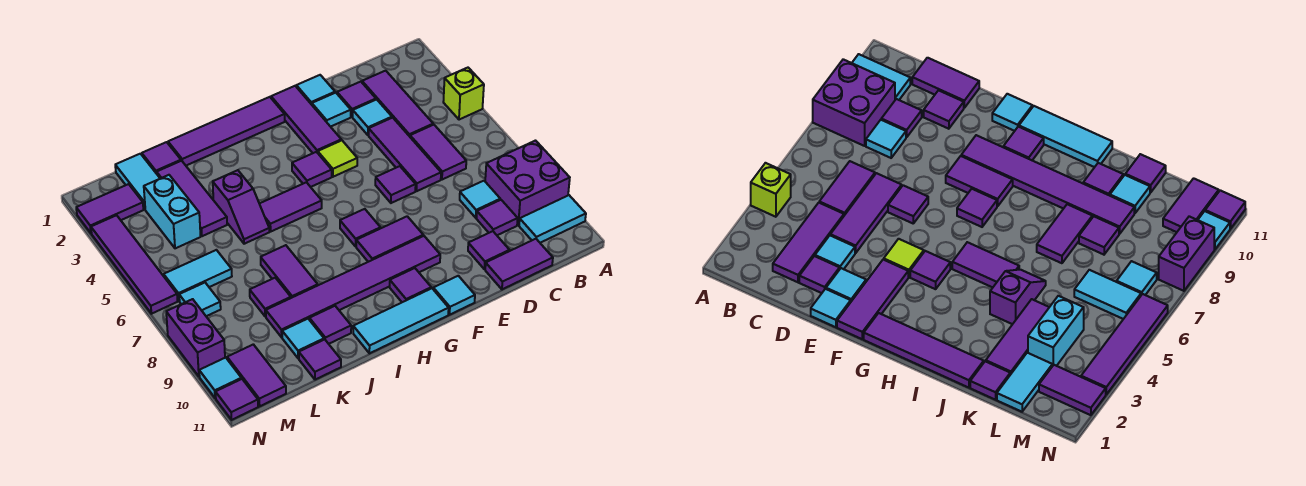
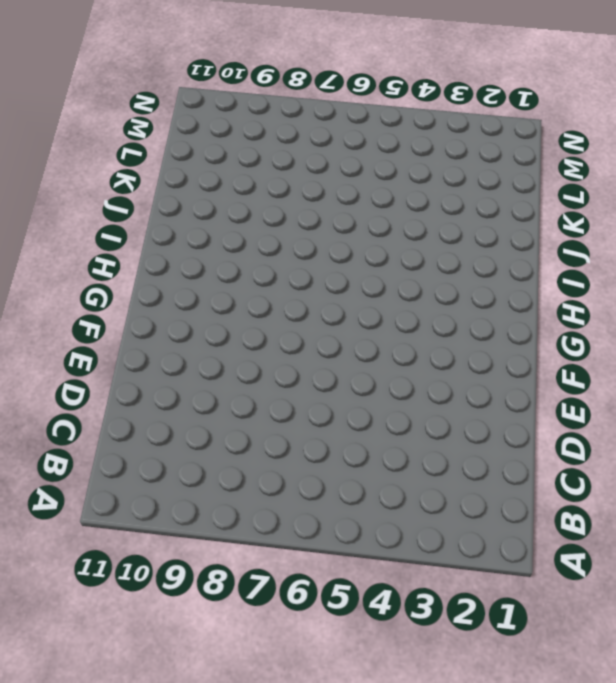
none -> lime 1x1 brick [443,68,484,120]
none -> purple 2x2 brick [485,141,570,225]
none -> cyan 1x2 tile [519,195,586,243]
none -> purple 1x3 tile [362,71,433,136]

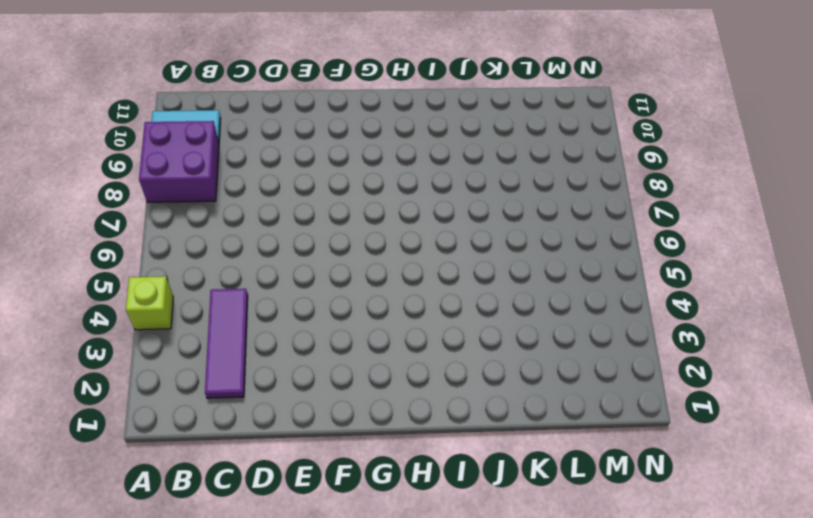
none -> purple 1x2 tile [410,125,466,180]
none -> cyan 1x1 tile [460,181,500,218]
none -> purple 1x1 tile [476,200,518,235]
none -> purple 1x2 tile [485,239,553,289]

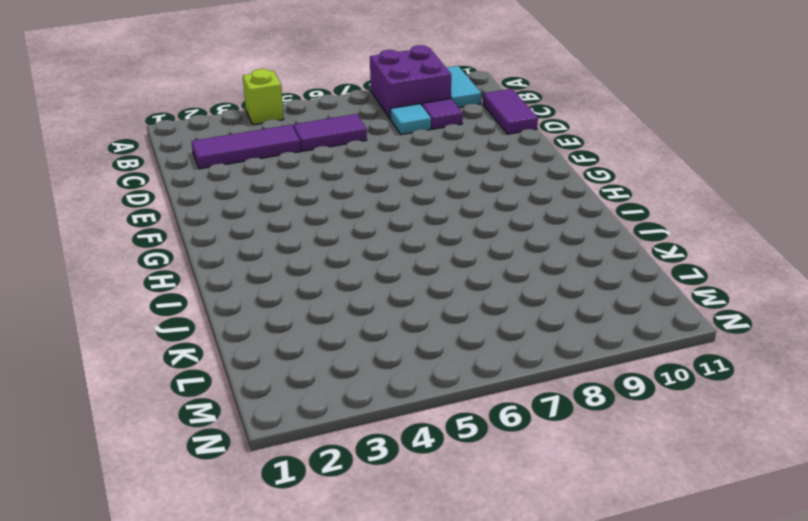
none -> purple 1x1 tile [337,82,376,117]
none -> cyan 1x1 tile [353,99,392,135]
none -> purple 1x3 tile [369,118,441,191]
none -> purple 1x1 tile [468,231,509,269]

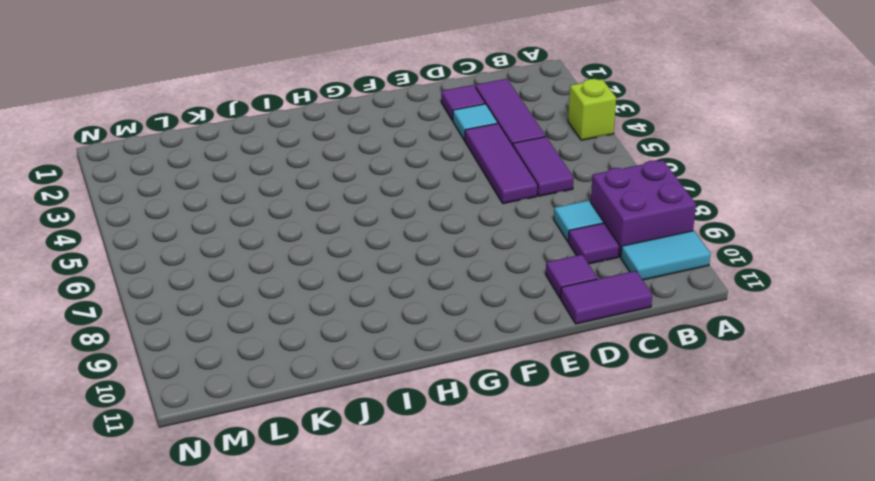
none -> cyan 1x1 tile [296,75,335,105]
none -> cyan 1x1 tile [312,93,351,127]
none -> purple 1x1 tile [375,166,416,203]
none -> purple 1x3 tile [271,86,341,153]

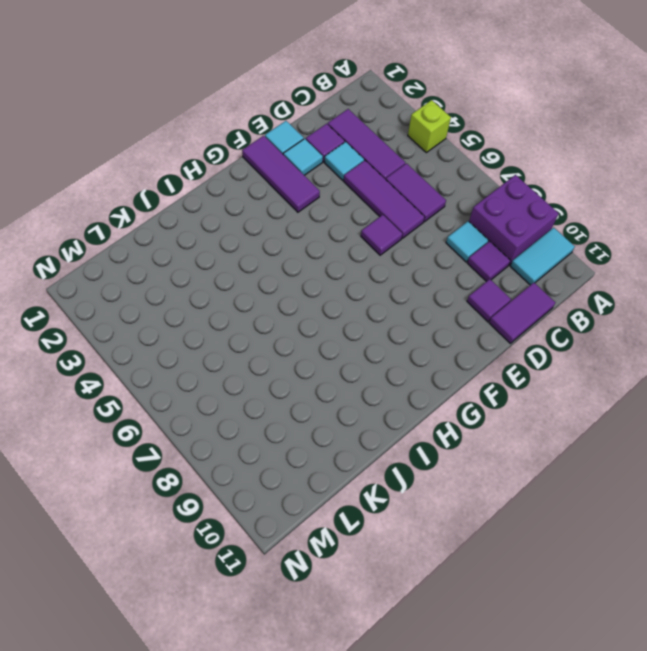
none -> lime 1x1 tile [318,140,357,177]
none -> purple 1x2 tile [356,216,423,262]
none -> purple 1x6 tile [266,236,440,337]
none -> cyan 1x1 tile [433,276,475,315]

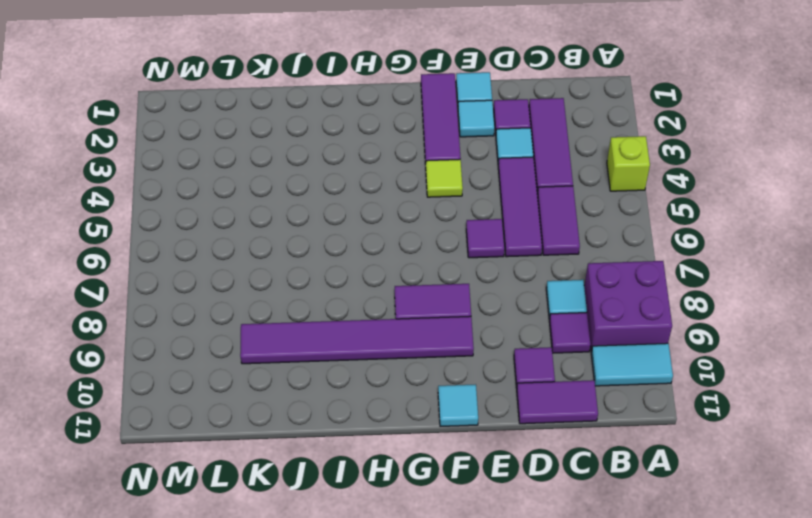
none -> purple 1x4 tile [168,97,285,165]
none -> purple 1x1 tile [292,152,332,187]
none -> purple 1x1 tile [340,209,381,246]
none -> purple 1x1 tile [390,268,431,302]

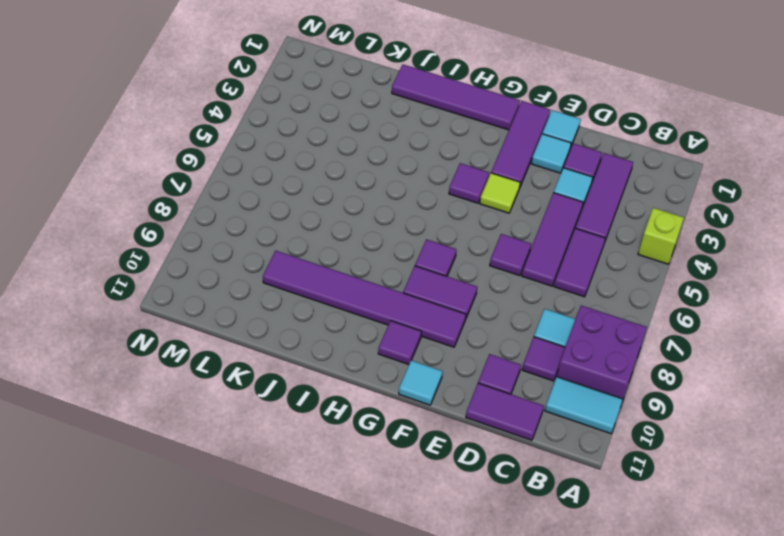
none -> cyan 1x3 tile [353,288,449,353]
none -> purple 1x2 tile [260,182,322,231]
none -> purple 1x2 slope [213,170,269,244]
none -> purple 1x2 tile [261,245,318,298]

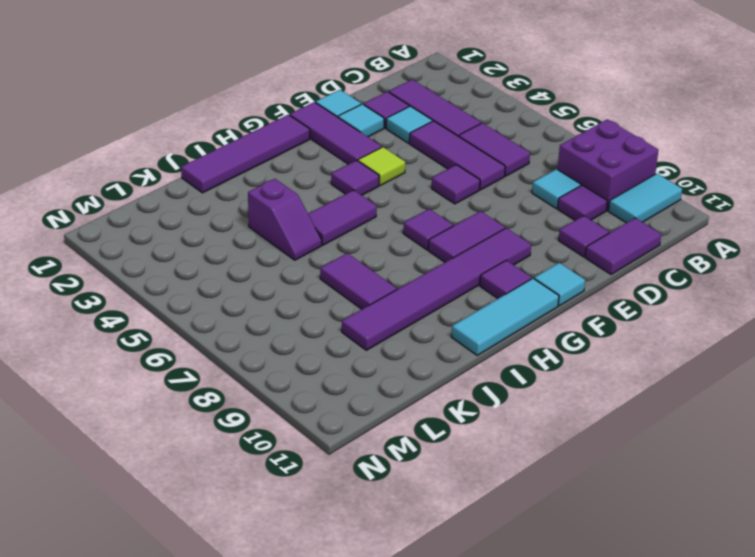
none -> lime 1x1 brick [443,68,484,120]
none -> purple 1x1 tile [309,306,351,344]
none -> purple 1x1 tile [142,142,181,174]
none -> purple 1x3 tile [157,161,227,236]

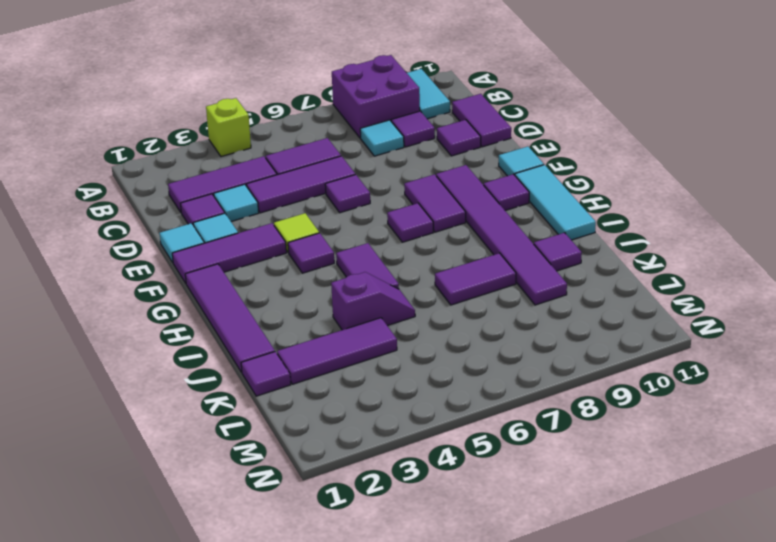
none -> purple 1x1 tile [250,278,291,317]
none -> cyan 1x1 tile [282,319,324,358]
none -> purple 1x1 tile [299,340,341,380]
none -> cyan 1x2 tile [115,154,160,209]

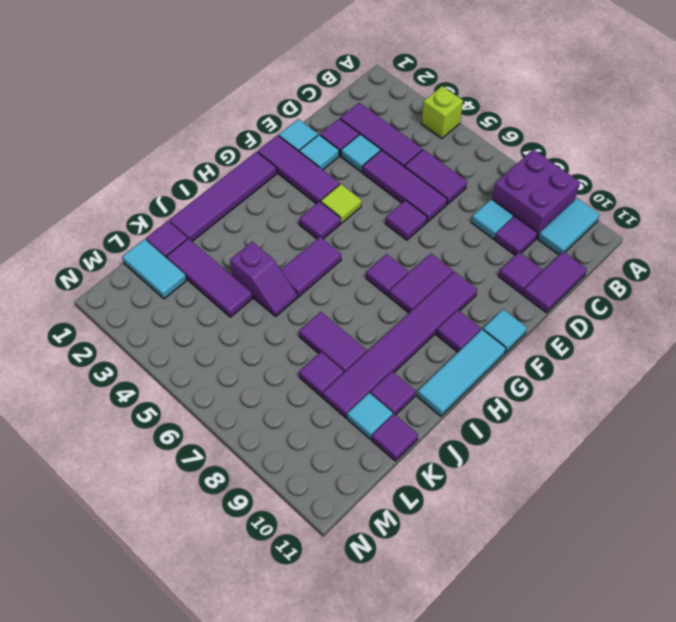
none -> cyan 1x2 brick [144,175,201,248]
none -> cyan 1x2 tile [164,250,232,301]
none -> purple 1x2 tile [76,184,143,233]
none -> cyan 1x1 tile [179,283,221,316]

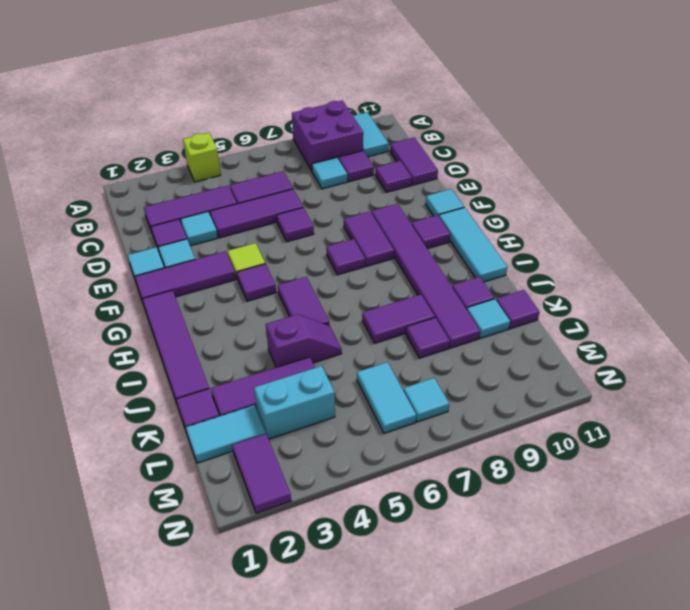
none -> purple 1x2 tile [227,344,286,406]
none -> purple 1x4 tile [91,215,178,314]
none -> purple 1x2 brick [166,299,225,377]
none -> cyan 1x1 tile [199,358,241,398]

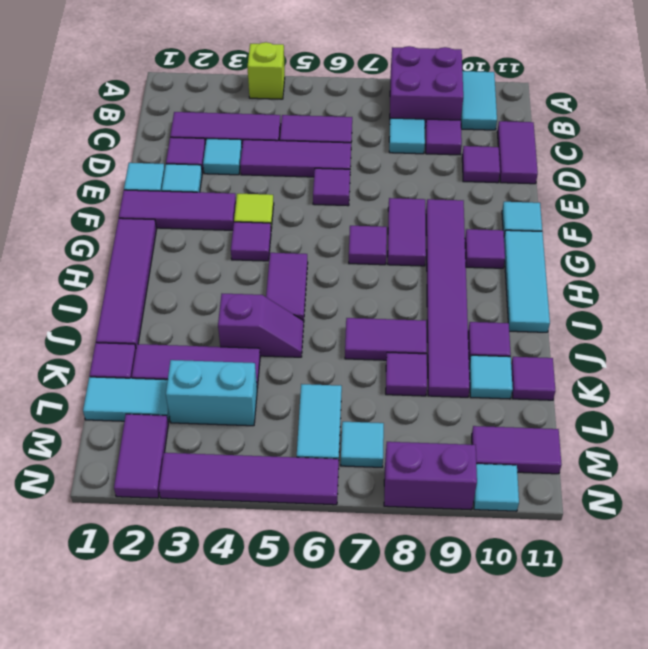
none -> purple 1x1 tile [216,379,258,420]

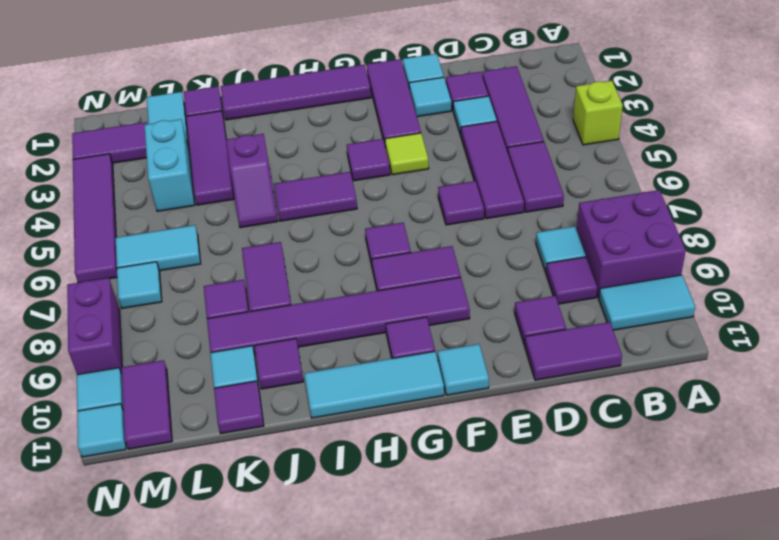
cyan 1x1 tile [77,404,126,457] -> purple 1x1 tile [216,379,258,420]

